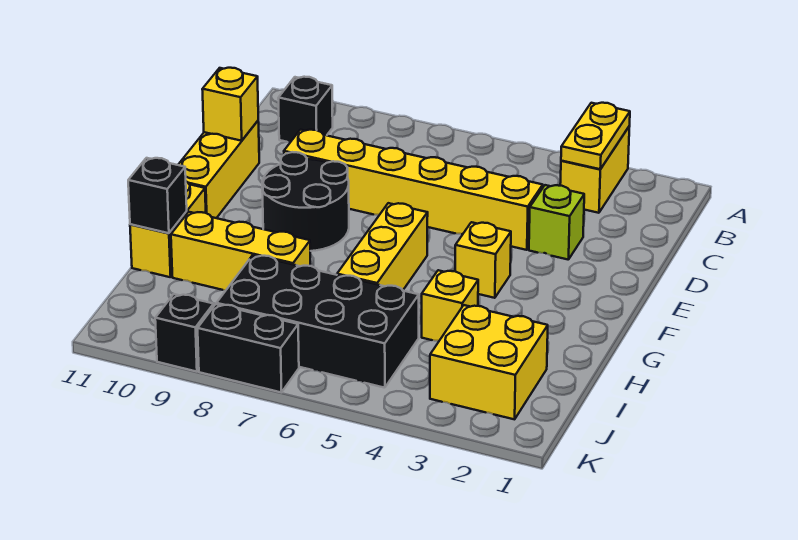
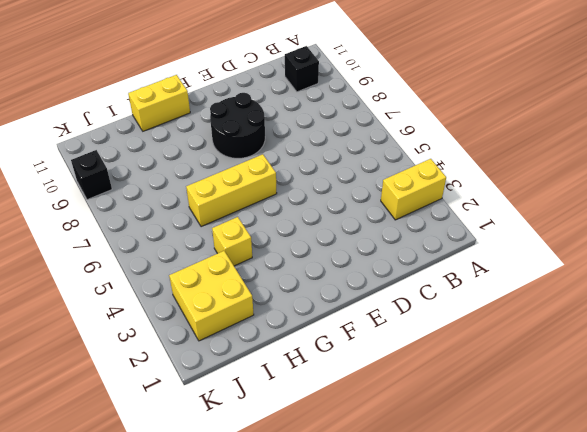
none -> lime 1x1 brick [529,185,584,260]
none -> yellow 1x6 brick [284,130,543,250]
none -> yellow 1x3 brick [178,121,259,218]

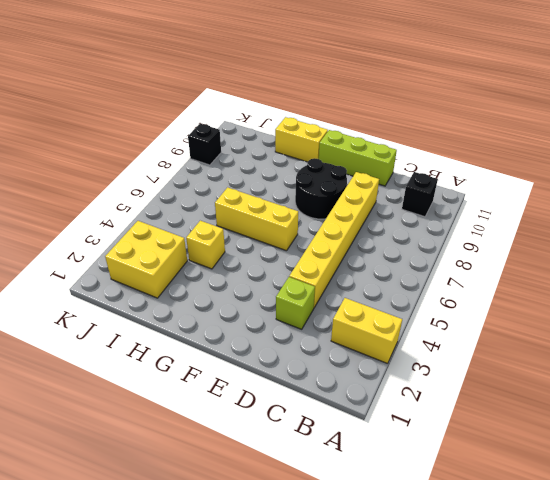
lime 1x3 brick [319,130,397,186] -> yellow 1x3 brick [178,121,259,218]
none -> yellow 1x1 brick [455,222,511,298]
none -> yellow 1x3 brick [171,212,310,290]
none -> black 2x4 brick [217,255,419,388]

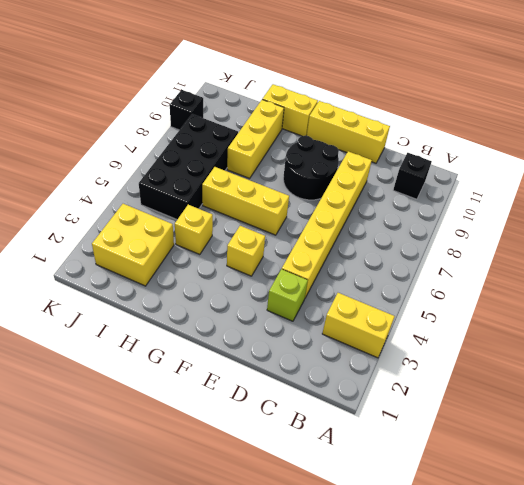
none -> black 1x2 brick [198,304,299,393]
none -> yellow 1x2 plate [561,103,630,169]
none -> yellow 1x1 brick [202,68,258,141]

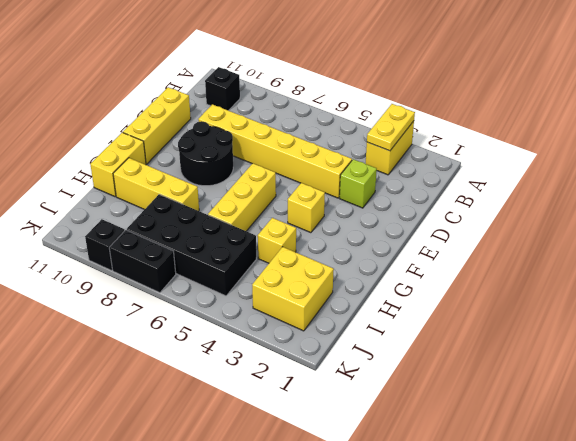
none -> yellow 1x1 brick [202,68,258,141]
none -> black 1x1 brick [128,158,187,233]

